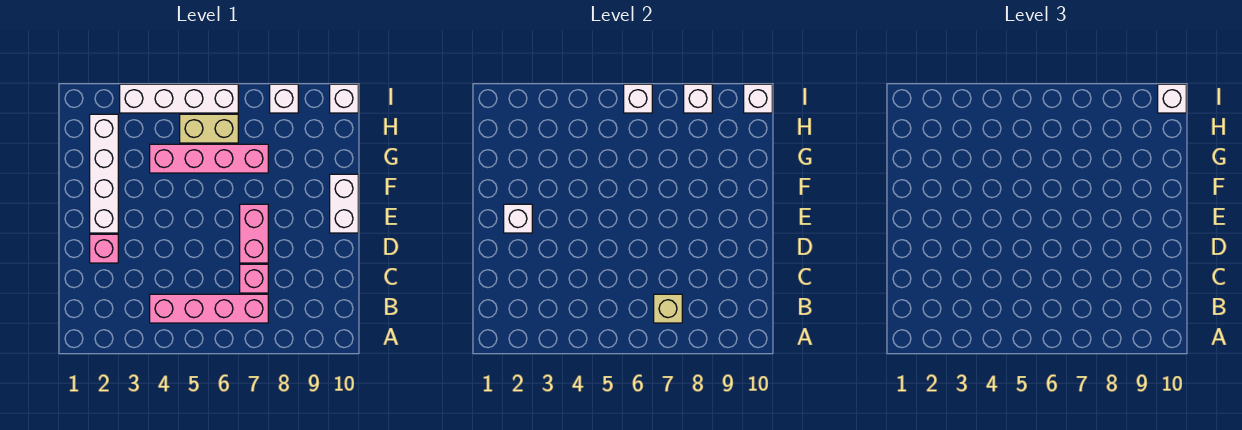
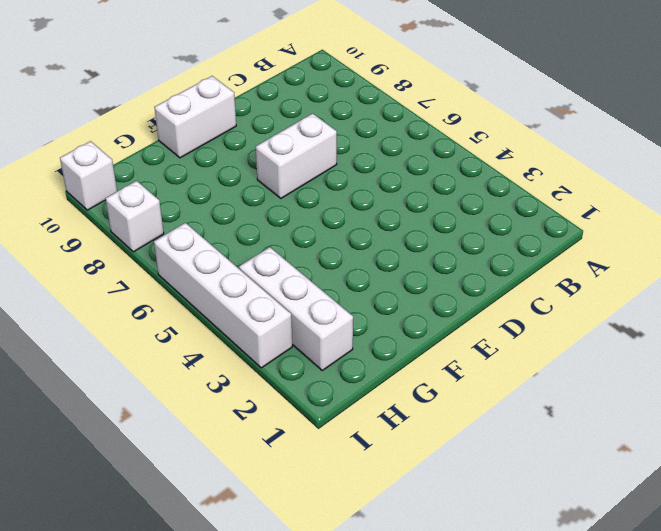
white 1x2 brick [256,113,337,198] -> pink 1x2 brick [240,204,268,263]
white 1x3 brick [239,247,353,370] -> white 1x4 brick [90,114,118,233]
none -> pink 1x4 brick [150,294,268,323]
none -> pink 1x1 brick [240,264,268,293]
none -> pink 1x1 brick [90,234,118,263]

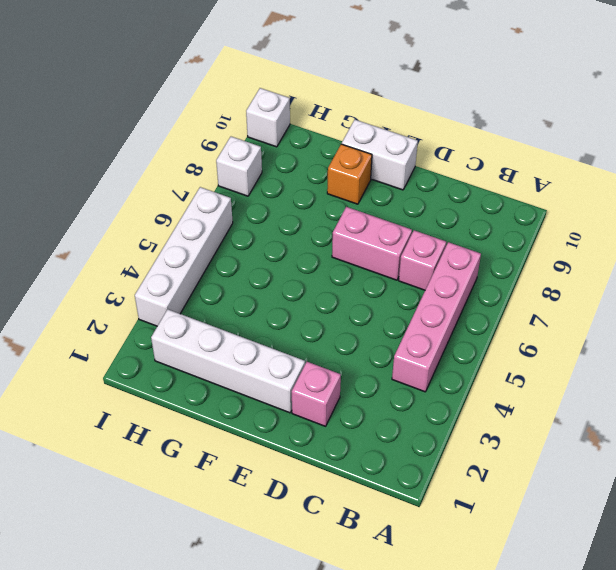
orange 1x1 brick [327,144,372,204] -> none
none -> pink 1x4 brick [150,144,268,173]
none -> tan 1x2 brick [180,114,238,143]
none -> tan 1x1 brick [654,294,682,323]

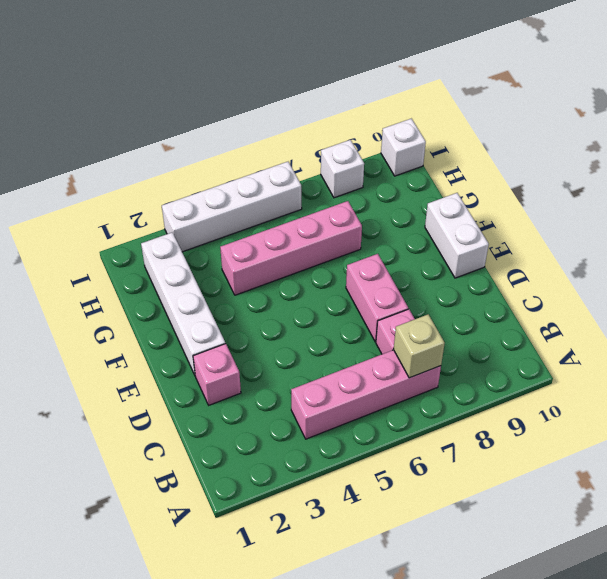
none -> tan 1x2 brick [180,114,238,143]
none -> white 1x1 brick [504,204,532,233]
none -> white 1x1 brick [624,84,652,113]

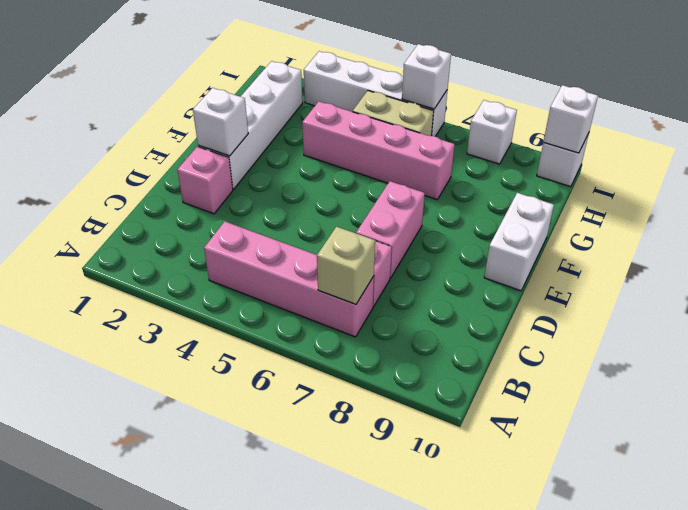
none -> white 1x1 brick [684,84,712,113]
none -> white 1x1 brick [1158,84,1186,113]

